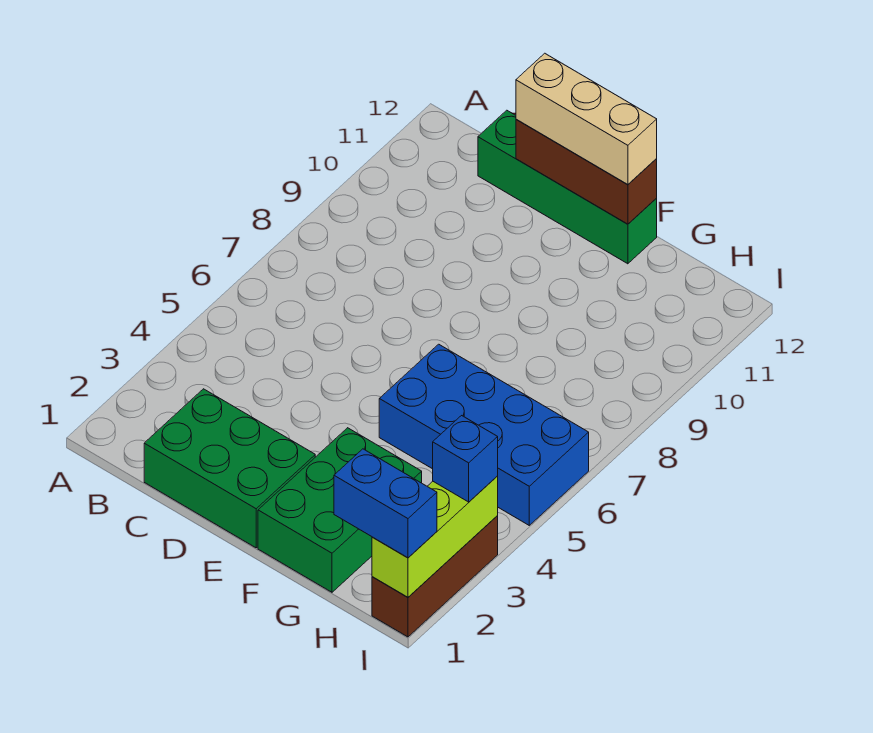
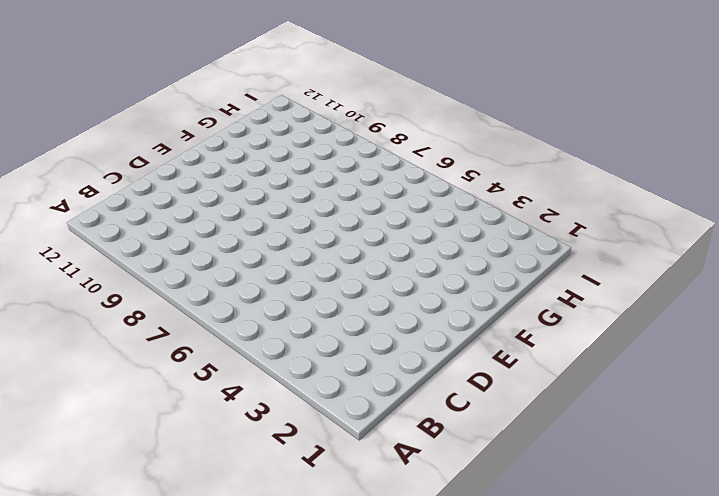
none -> green 2x3 brick [144,389,315,548]
none -> green 1x4 brick [478,110,657,264]

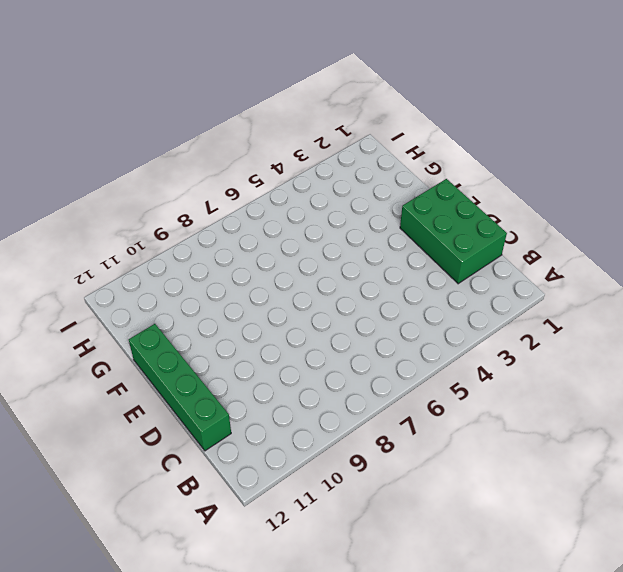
none -> green 2x3 brick [258,428,422,592]
none -> blue 2x4 brick [379,344,589,525]

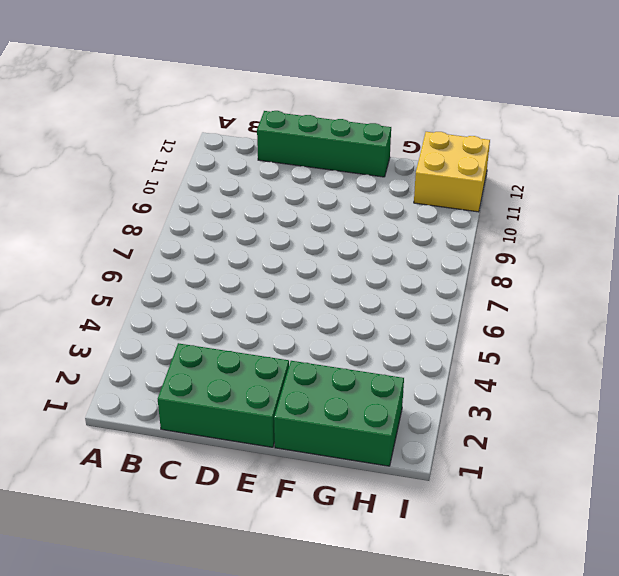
green 2x3 brick [274,361,404,466] -> green 2x3 brick turned to [258,428,422,592]
yellow 2x2 brick [414,132,490,212] -> none
none -> blue 2x4 brick [379,344,589,525]
none -> brown 1x3 brick [372,516,498,637]

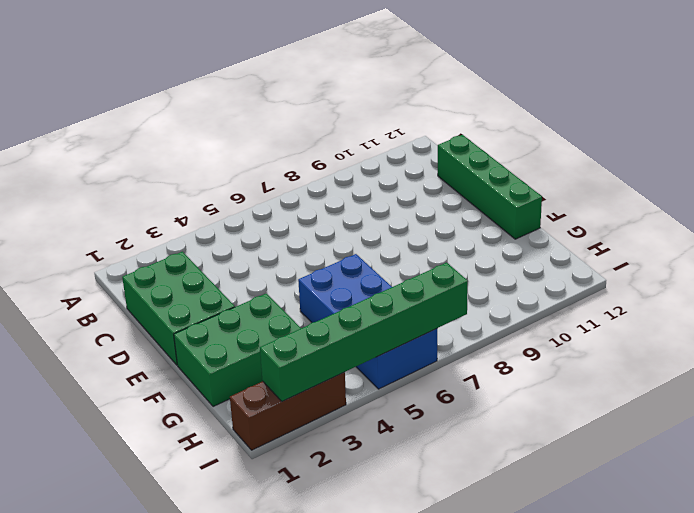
green 1x6 brick [260,263,468,401] -> lime 1x3 brick [372,476,498,597]
none -> brown 1x3 brick [516,119,657,224]
none -> tan 1x3 brick [516,53,657,184]

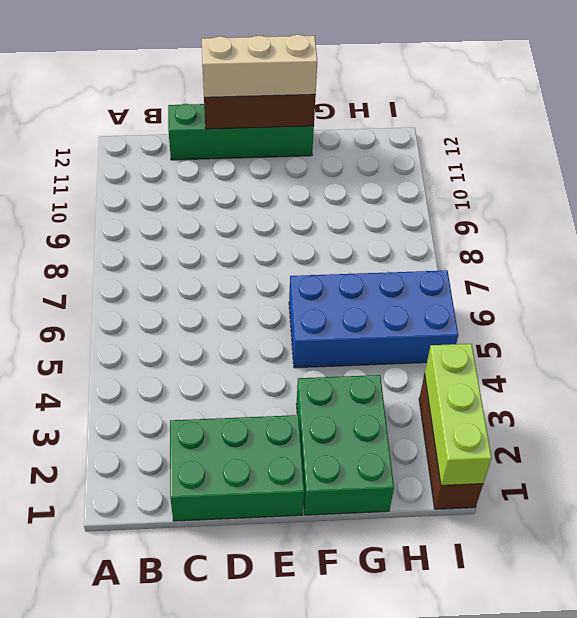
none -> blue 1x2 brick [334,449,437,558]
none -> blue 1x1 brick [433,416,498,502]

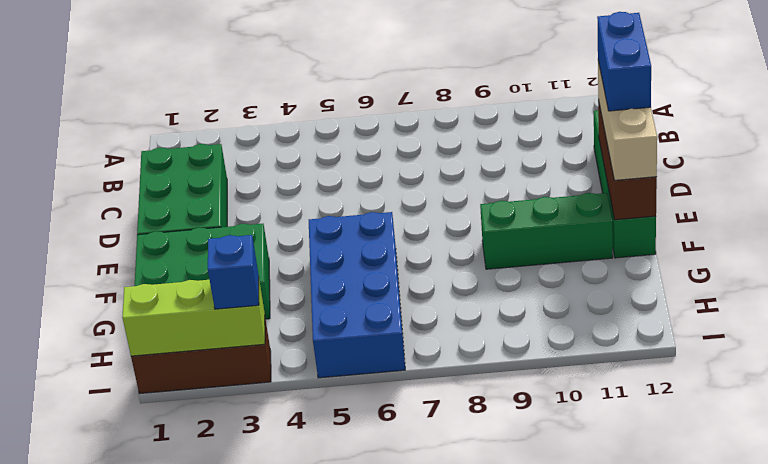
blue 1x2 brick [597,12,651,111] -> blue 1x2 brick moved to [334,449,437,558]
green 1x3 brick [480,193,613,269] -> none

